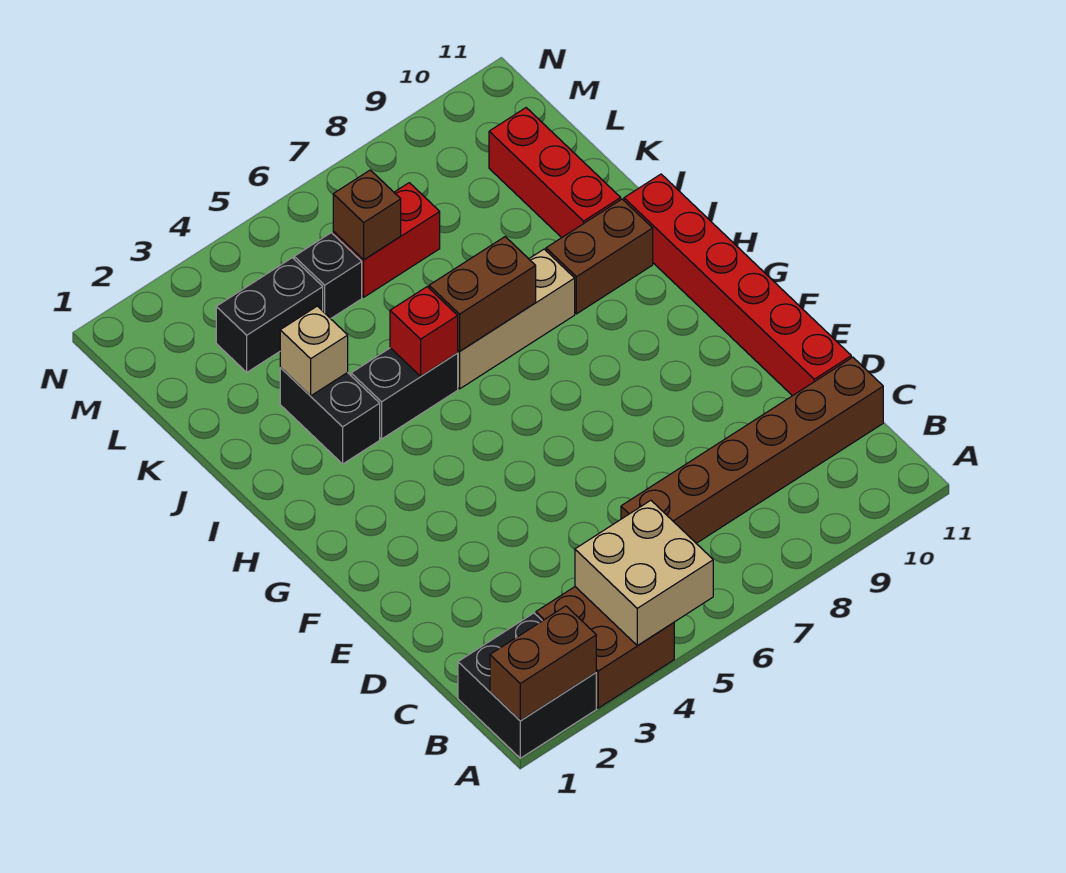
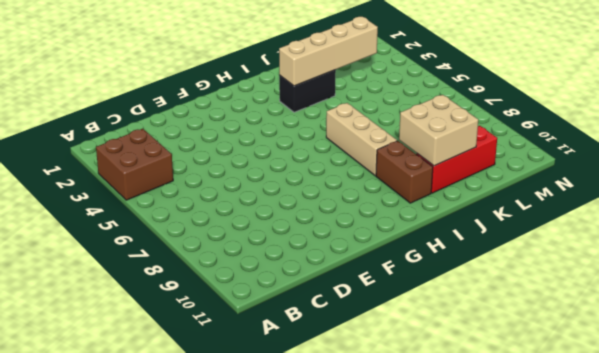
tan 1x4 brick [279,17,378,86] -> tan 1x1 brick [280,306,348,396]
tan 2x2 brick [399,95,478,166] -> tan 2x2 brick moved to [575,500,713,646]
none -> black 2x2 brick [458,613,596,758]
none -> brown 1x6 brick [621,357,883,543]
none -> red 1x6 brick [624,174,851,396]

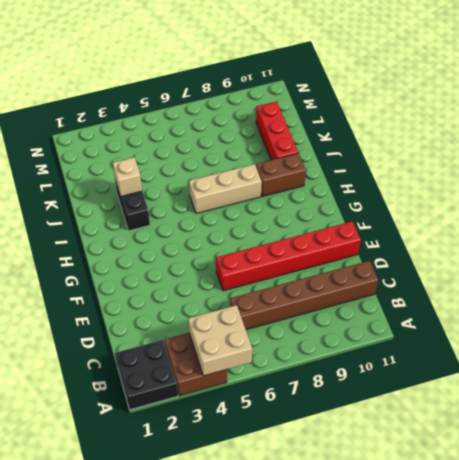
red 1x6 brick [216,221,361,291] -> red 1x6 brick turned to [624,174,851,396]
none -> black 1x2 brick [351,348,458,439]
none -> black 1x2 brick [216,258,323,372]
none -> black 1x1 brick [294,233,362,319]

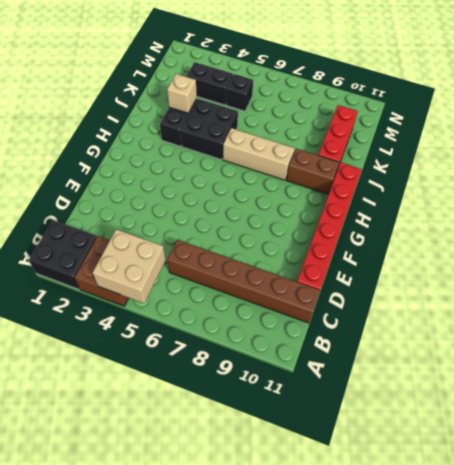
black 2x2 brick [181,99,238,160] -> black 1x2 brick [351,348,458,439]
none -> red 1x2 brick [333,183,440,297]
none -> brown 1x2 brick [490,606,596,721]
none -> red 1x1 brick [390,287,458,376]

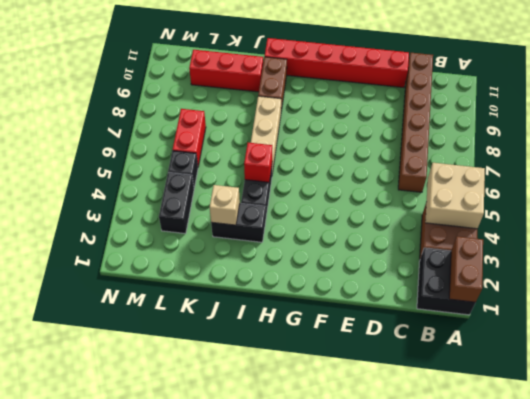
none -> brown 1x2 brick [429,237,536,352]
none -> brown 1x1 brick [333,170,401,260]

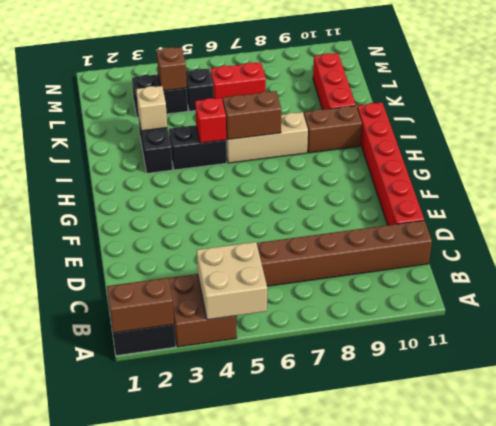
brown 1x1 brick [157,47,187,91] -> brown 1x1 brick moved to [333,170,401,260]

